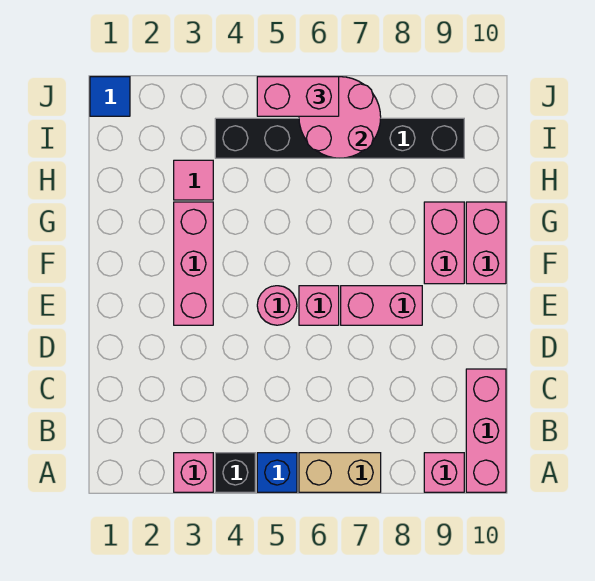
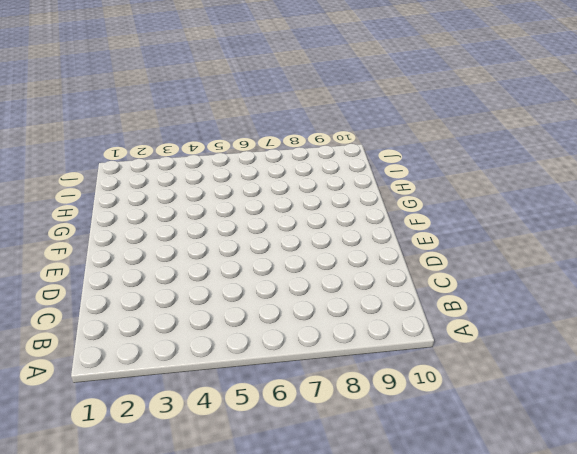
none -> pink 1x1 brick [174,453,213,492]
none -> black 1x1 brick [215,453,255,492]
none -> blue 1x1 brick [257,453,297,492]

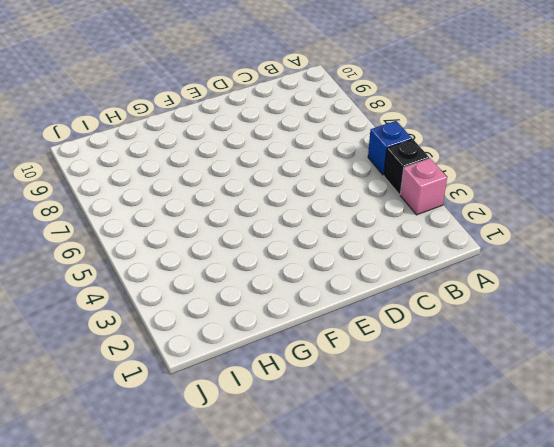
none -> tan 1x2 brick [299,453,381,492]
none -> pink 1x1 brick [424,453,464,492]
none -> pink 1x3 brick [466,369,506,492]

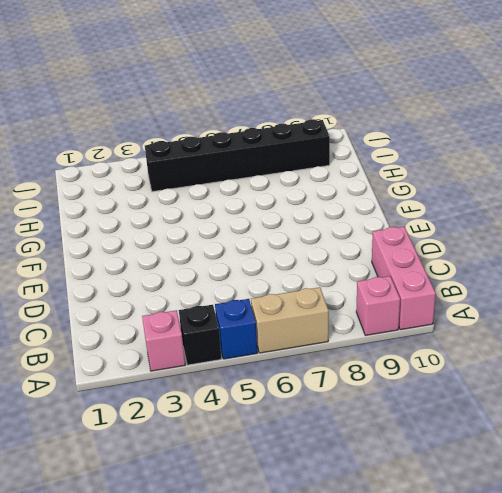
none -> pink 1x3 brick [174,202,213,325]
none -> pink 1x1 round brick [257,286,297,325]
none -> pink 1x1 brick [299,286,339,325]

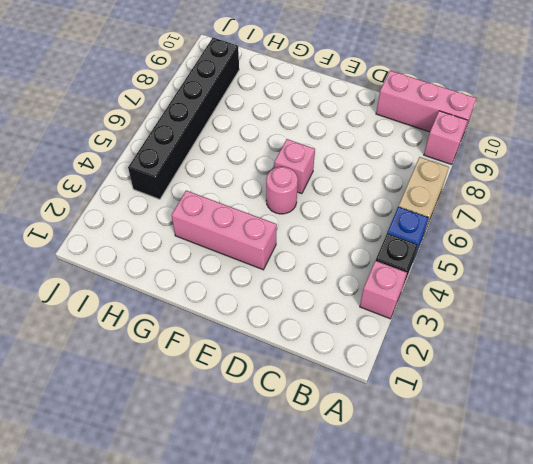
none -> pink 1x2 brick [341,286,422,325]
none -> pink 1x2 brick [424,202,464,284]
none -> pink 1x2 brick [466,202,506,284]

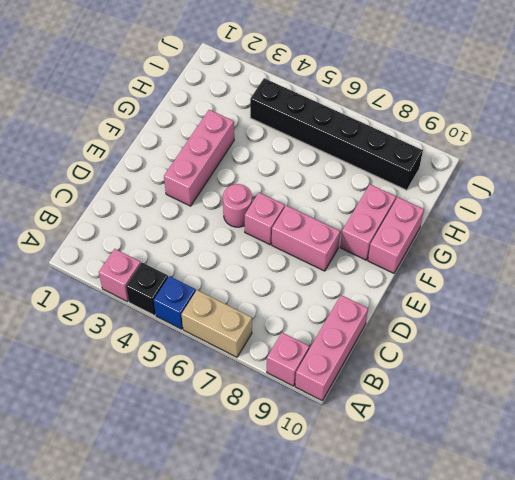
none -> pink 1x1 tile [174,160,213,200]
none -> blue 1x1 tile [90,77,130,116]
none -> pink 2x2 round brick [299,77,381,158]

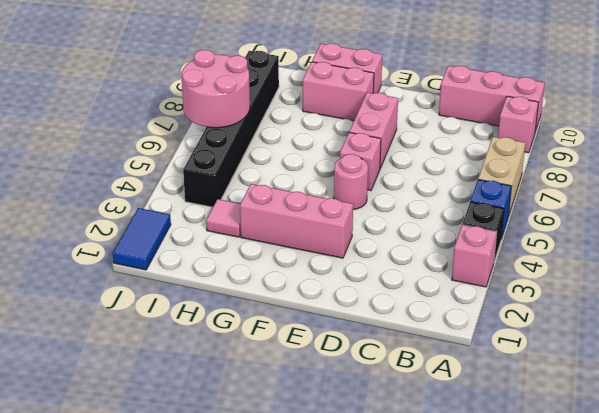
blue 1x2 tile [113,208,171,270] -> blue 1x1 tile [90,77,130,116]
none -> pink 1x2 brick [257,77,339,116]

